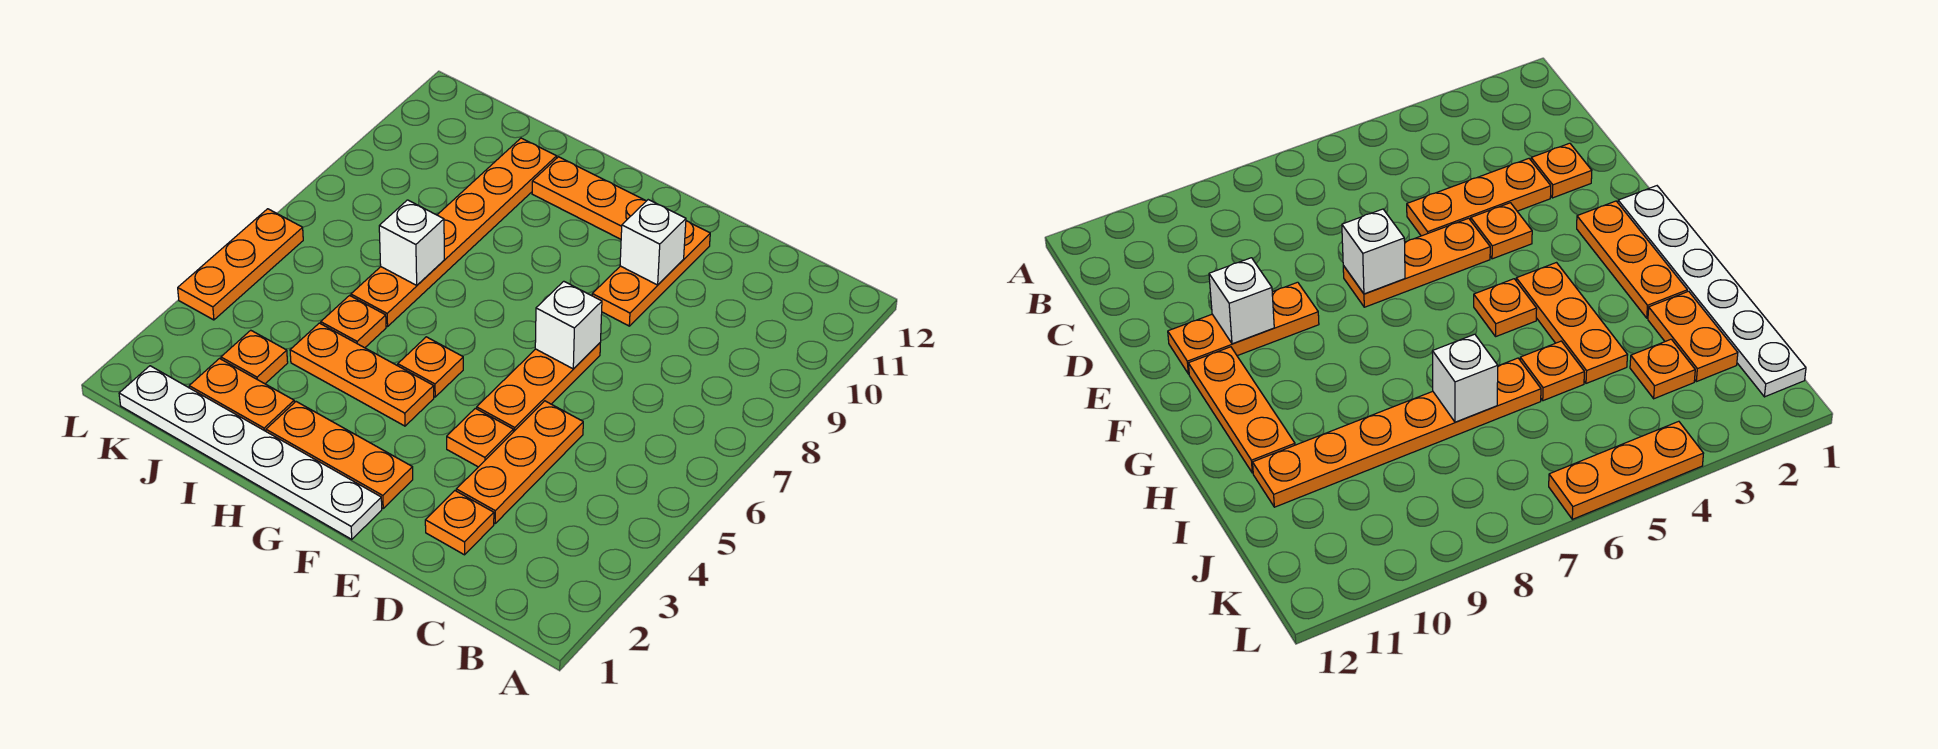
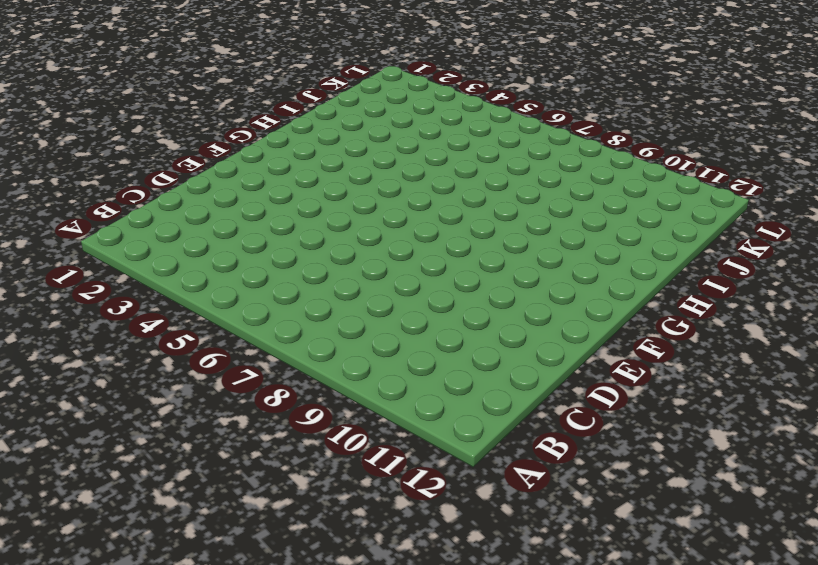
none -> orange 1x1 plate [425,491,494,555]
none -> orange 1x3 plate [456,401,583,523]
none -> orange 1x1 plate [447,408,513,467]

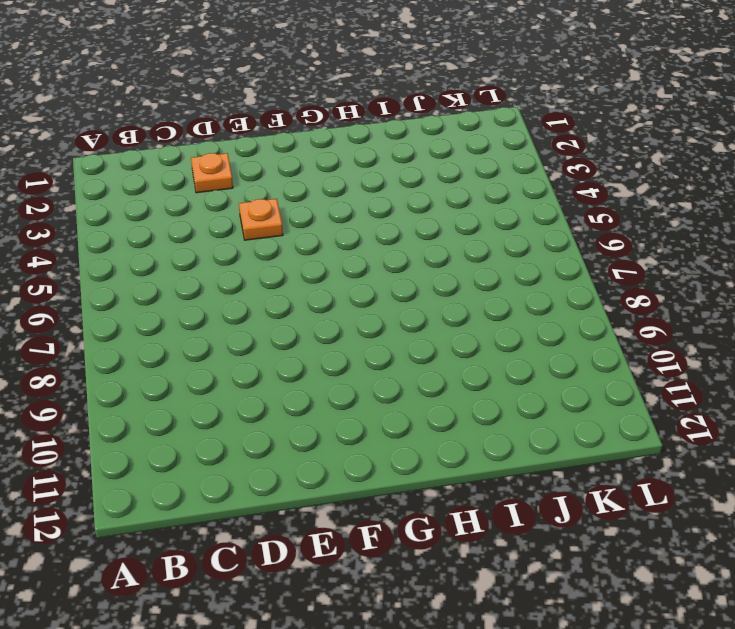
none -> orange 1x3 plate [456,401,583,523]
none -> orange 1x3 plate [477,343,600,432]
none -> orange 1x3 plate [592,221,710,326]

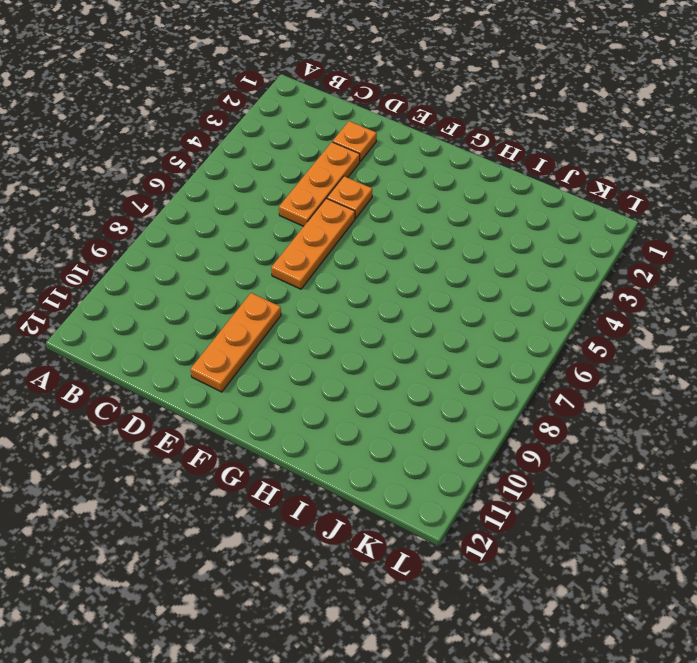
none -> white 1x6 plate [119,366,382,539]
none -> orange 1x3 plate [266,402,413,508]
none -> orange 1x3 plate [532,157,646,239]

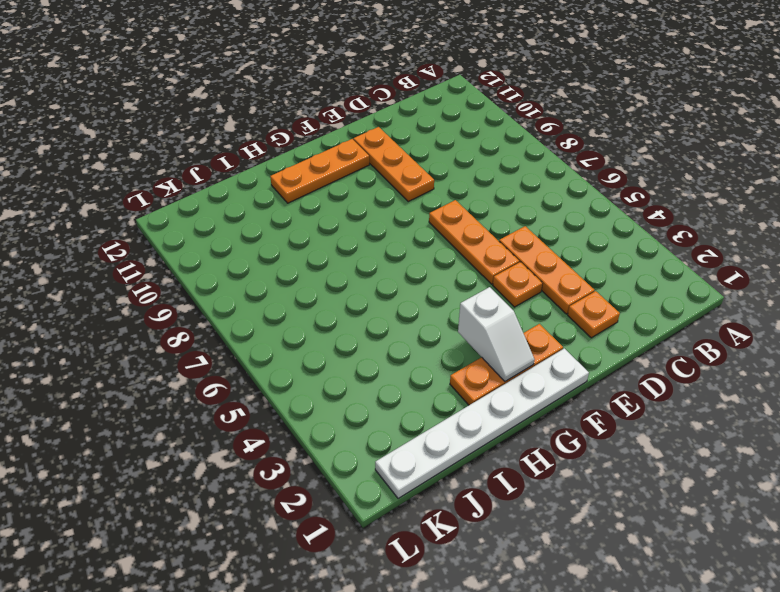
white 1x2 slope [458,287,535,381] -> none
none -> orange 1x3 plate [290,323,434,426]
none -> orange 1x1 plate [398,337,463,397]
none -> orange 1x2 plate [189,359,294,431]

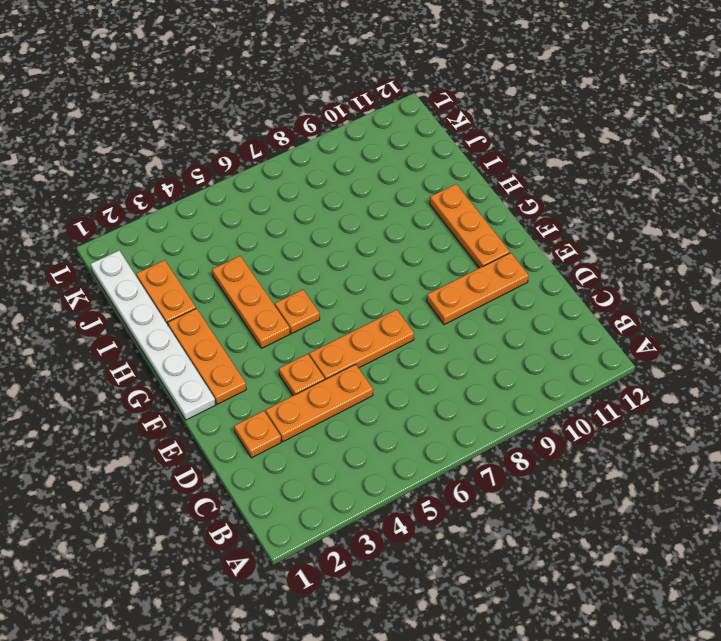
none -> orange 1x1 plate [321,296,386,348]
none -> orange 1x6 plate [351,138,557,327]
none -> orange 1x1 plate [221,330,288,384]

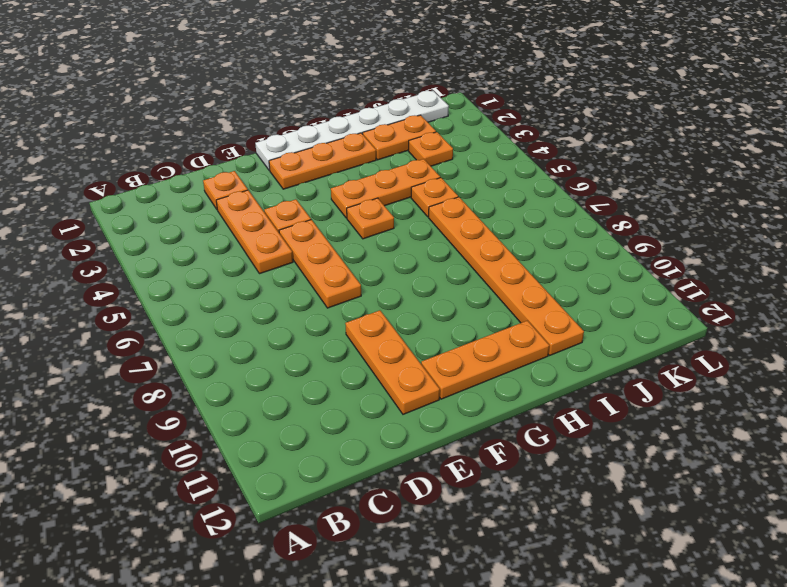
none -> orange 1x3 plate [178,209,303,320]
none -> white 1x1 brick [535,281,602,369]
none -> white 1x1 brick [620,200,686,285]

